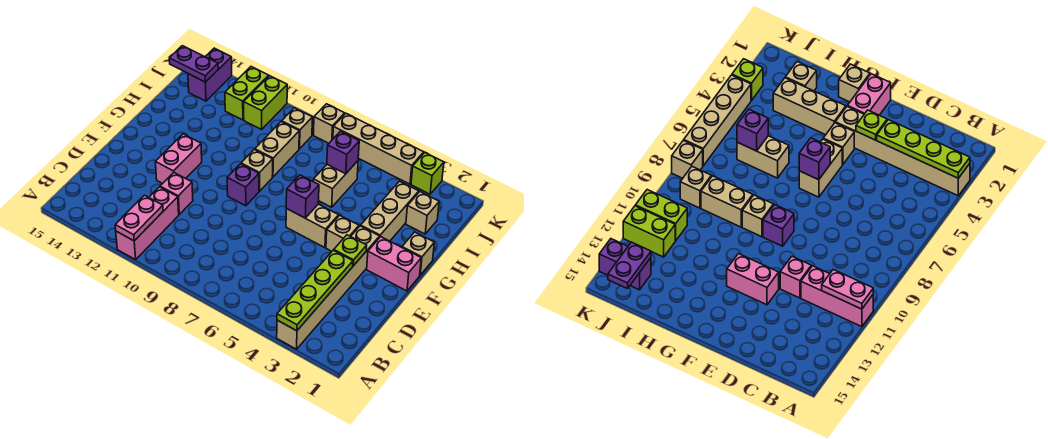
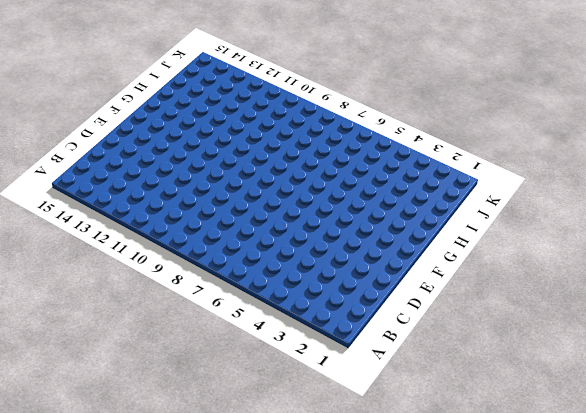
none -> tan 1x6 brick [277,226,380,349]
none -> pink 1x3 brick [116,187,179,260]
none -> pink 1x1 brick [160,173,193,214]

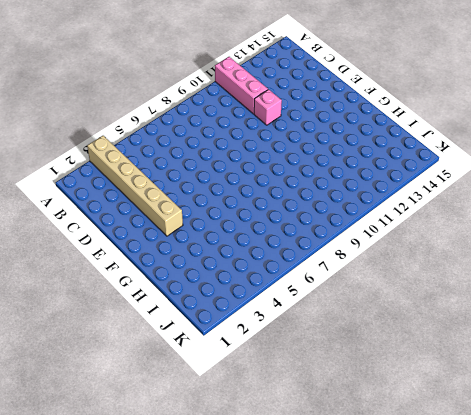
none -> pink 1x2 brick [155,134,202,184]
none -> pink 1x2 brick [367,237,421,291]
none -> tan 1x1 brick [326,215,359,251]

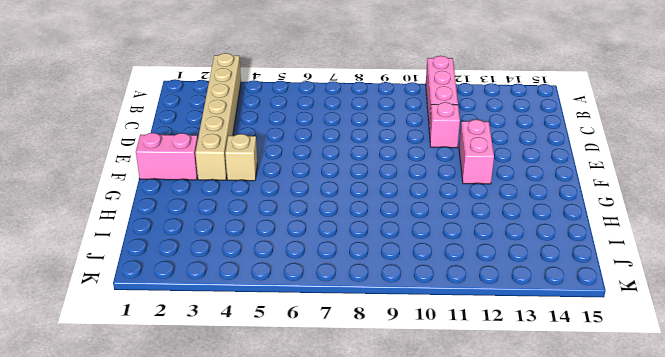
none -> tan 1x2 brick [286,204,339,248]
none -> purple 1x1 brick [227,164,259,206]
none -> tan 1x1 brick [402,232,434,275]

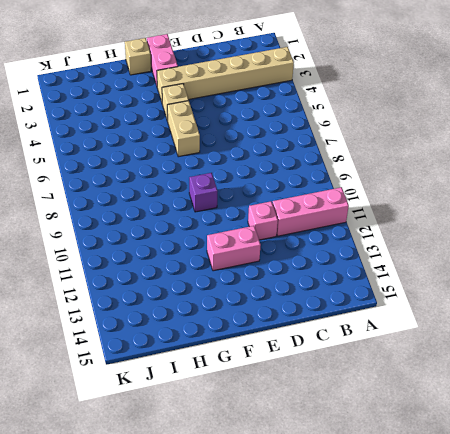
none -> tan 1x3 brick [361,181,419,241]
none -> tan 1x1 brick [241,149,273,191]
none -> tan 1x2 brick [313,161,358,207]

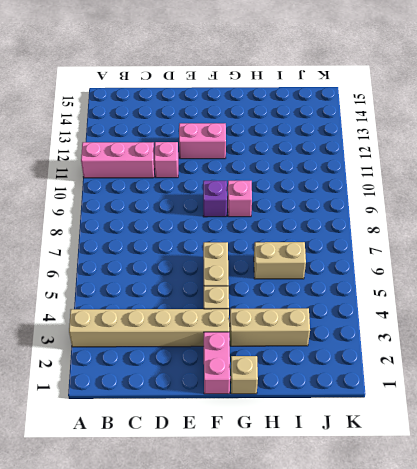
pink 1x1 brick [228,181,252,217] -> tan 1x1 brick [241,149,273,191]
none -> tan 1x2 brick [255,122,299,177]
none -> tan 1x1 brick [406,192,439,234]
none -> tan 1x1 brick [282,108,312,149]

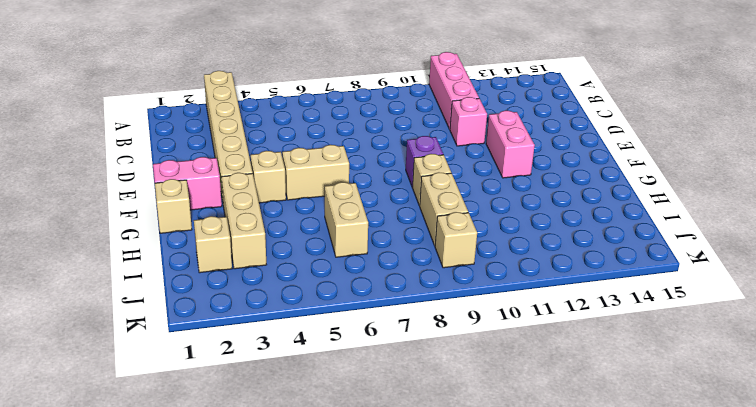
none -> lime 1x2 brick [244,76,287,129]
none -> lime 1x2 brick [225,67,269,120]
none -> purple 1x2 brick [188,48,232,101]

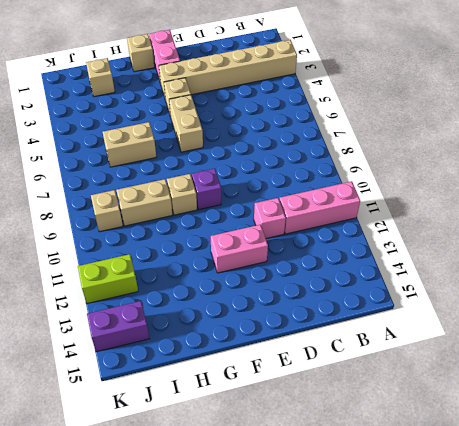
none -> tan 1x3 brick [361,181,419,241]
none -> lime 1x2 brick [244,76,287,129]
none -> lime 1x1 brick [411,153,444,194]

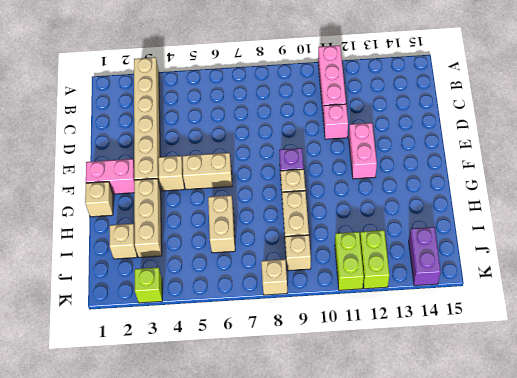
none -> tan 1x4 brick [333,113,424,184]
none -> lime 1x4 plate [277,250,353,331]
none -> pink 1x2 plate [115,195,163,241]

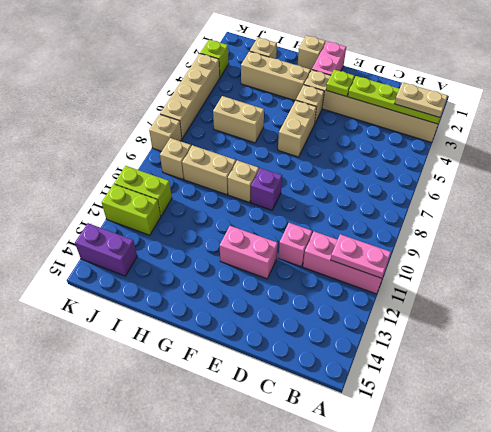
tan 1x2 plate [394,82,448,117] -> none
none -> purple 1x1 brick [286,175,319,218]
none -> purple 1x1 brick [327,131,359,174]
none -> purple 1x2 plate [169,46,218,82]

